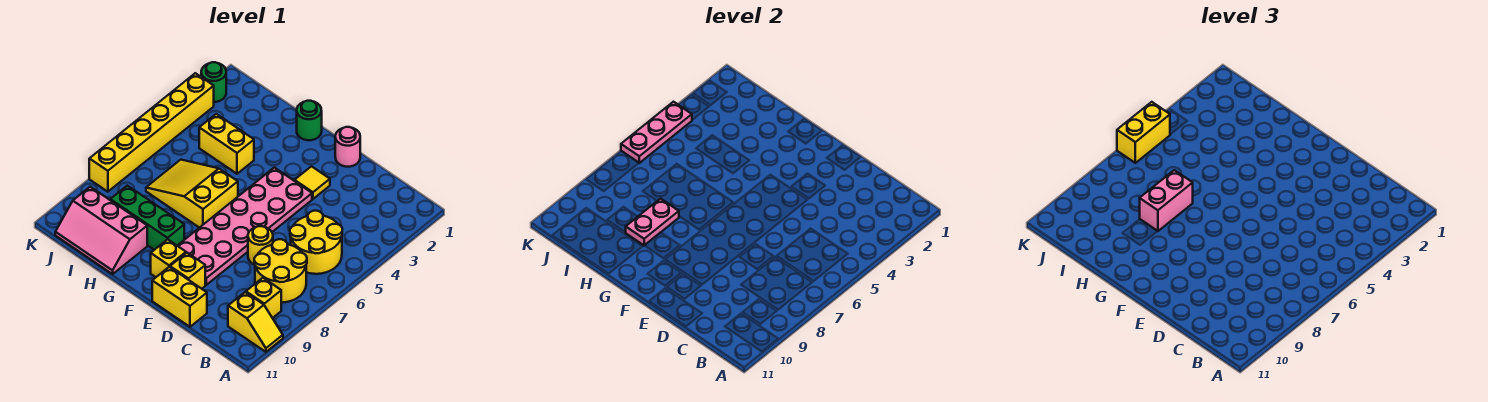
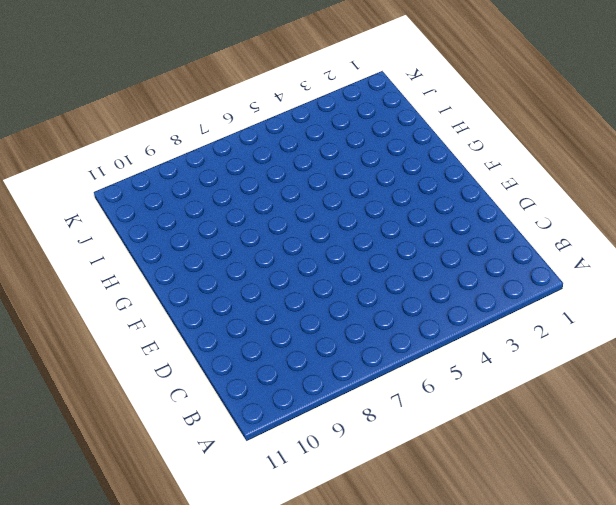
none -> yellow 1x2 slope [228,292,283,352]
none -> yellow 2x2 round brick [290,211,342,274]
none -> yellow 2x2 round brick [254,239,307,303]

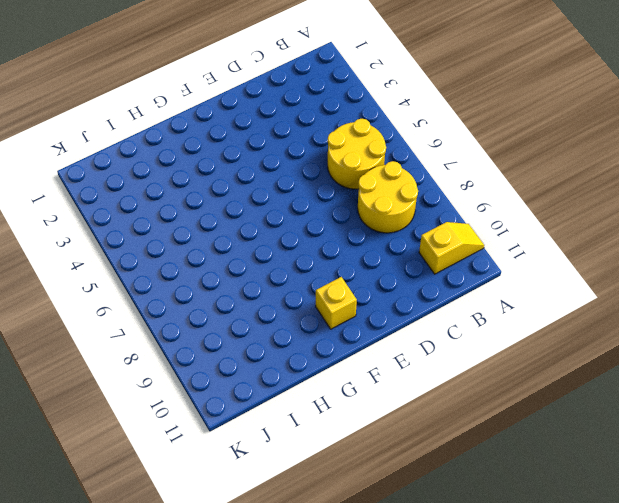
none -> yellow 1x1 brick [246,278,281,318]
none -> yellow 1x1 round brick [248,226,273,264]
none -> yellow 1x2 brick [152,267,207,327]

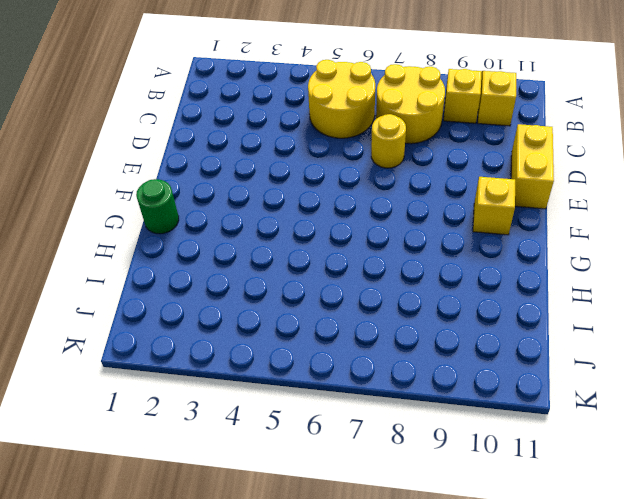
none -> pink 1x1 round brick [335,127,360,167]
none -> yellow 1x1 tile [295,166,330,199]
none -> pink 2x6 plate [177,168,312,285]

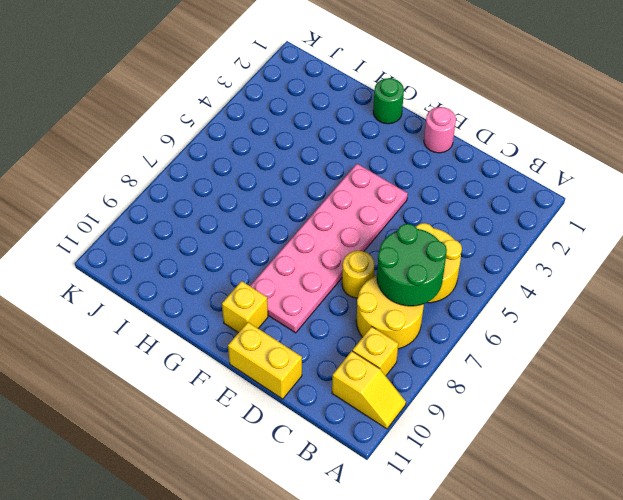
green 2x2 round brick [377,224,447,306] -> none
none -> yellow 1x1 tile [295,166,330,199]
none -> yellow 1x1 brick [170,253,205,289]
none -> yellow 2x3 slope [146,160,238,228]

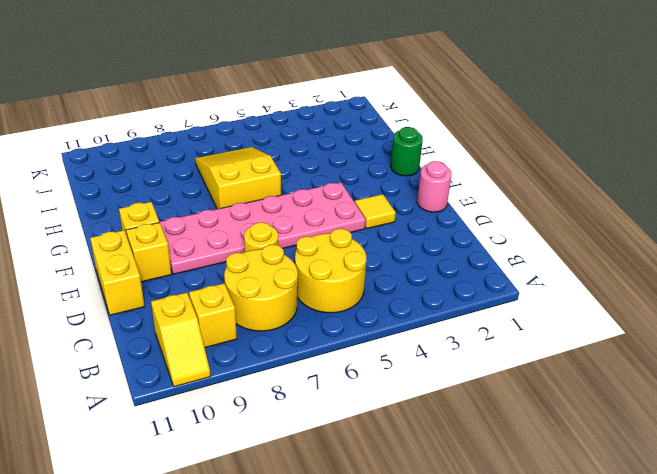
none -> green 1x3 brick [110,186,184,250]
none -> yellow 1x2 brick [199,114,254,174]
none -> pink 2x3 slope [55,187,147,274]

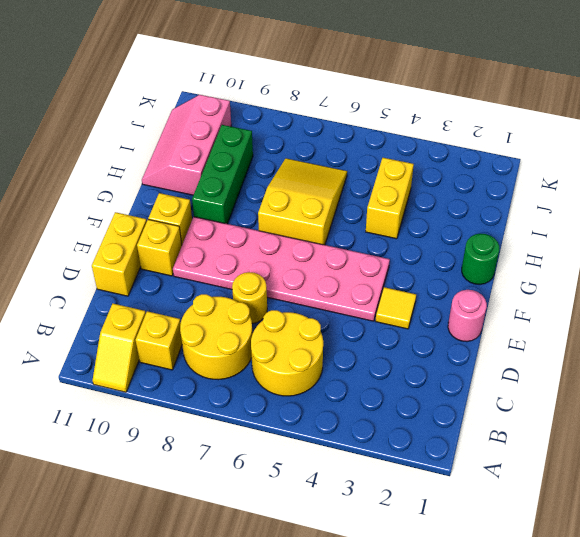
none -> green 1x1 round brick [201,62,226,102]
none -> yellow 1x6 brick [89,73,214,192]
none -> pink 1x2 plate [625,199,679,245]

